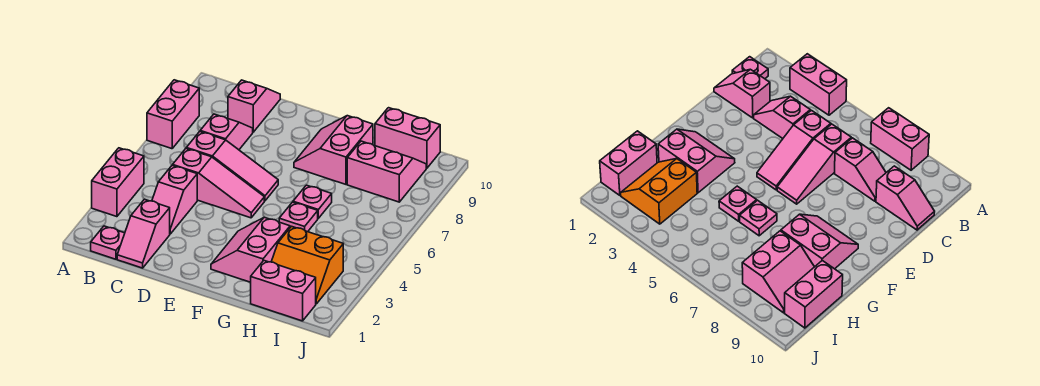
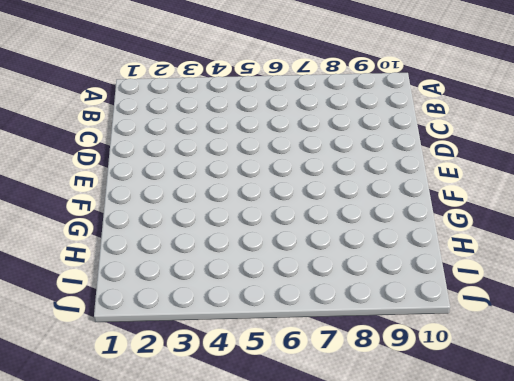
none -> pink 1x2 brick [92,148,144,217]
none -> pink 1x2 brick [147,80,199,149]
none -> pink 1x1 plate [91,226,125,259]

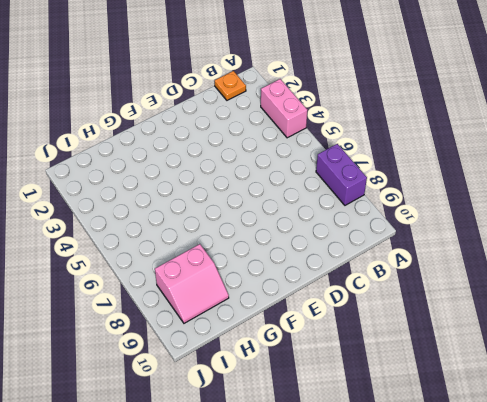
purple 1x2 brick [316,144,367,205] -> pink 1x2 brick [147,80,199,149]
orange 1x1 plate [215,71,246,100] -> pink 1x1 plate [91,226,125,259]
none -> pink 1x2 slope [117,199,170,268]
none -> pink 1x2 slope [152,165,197,234]
none -> pink 1x3 slope [173,149,264,218]

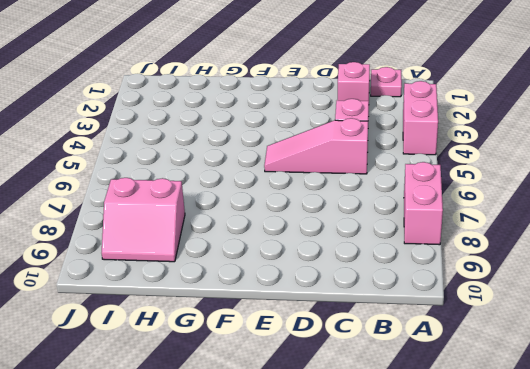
none -> pink 1x3 slope [186,131,278,201]
none -> pink 1x2 slope [200,114,253,150]
none -> pink 1x2 slope [228,80,280,132]

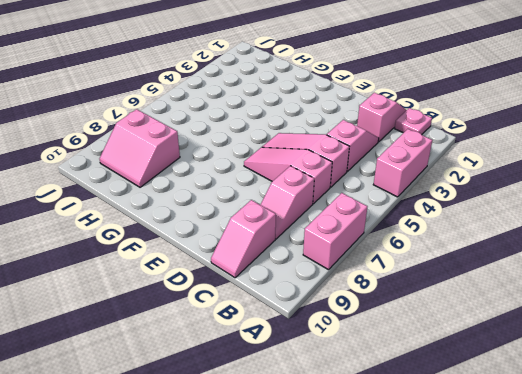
none -> pink 2x2 slope [211,217,290,282]
none -> pink 2x2 slope [294,116,373,184]
none -> pink 1x1 plate [279,202,318,232]

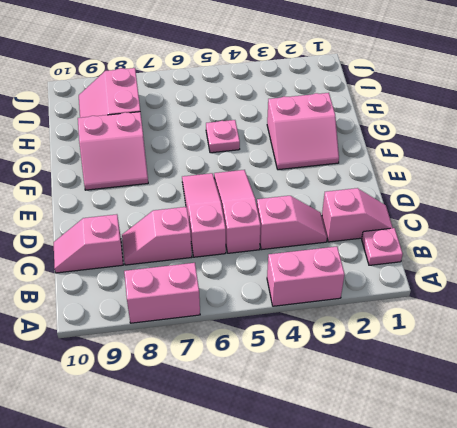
none -> pink 1x1 plate [293,185,332,218]
none -> pink 1x2 brick [251,261,316,321]
none -> orange 2x2 slope [271,226,343,304]

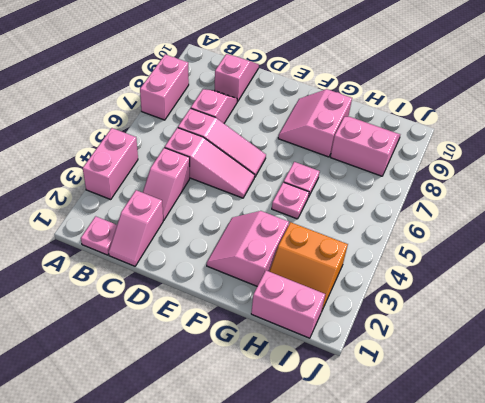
none -> pink 1x2 brick [375,108,440,168]

